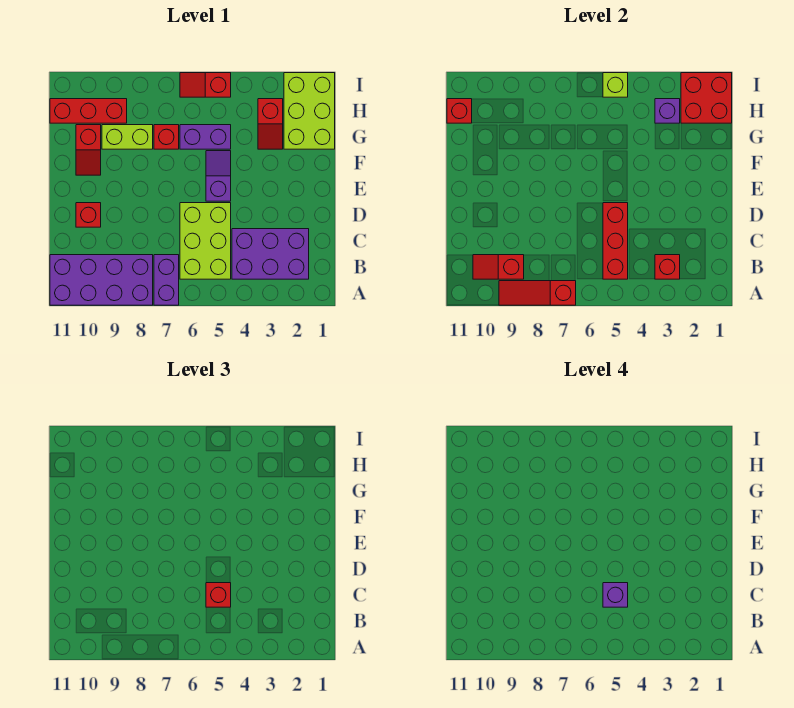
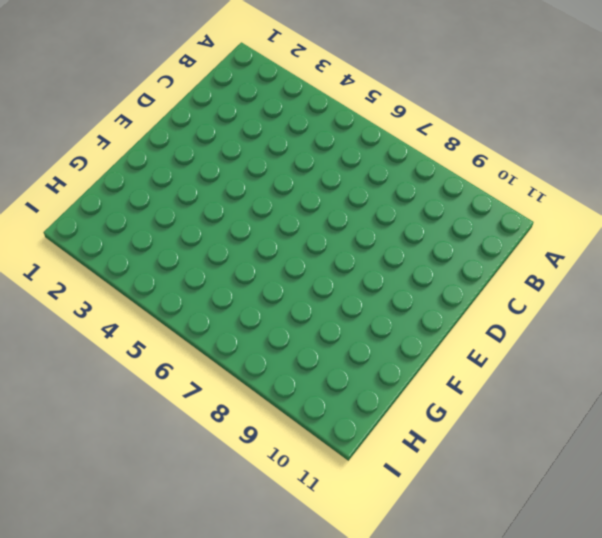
none -> purple 1x2 brick [154,255,179,305]
none -> purple 2x4 brick [50,255,153,305]
none -> purple 2x3 brick [232,229,309,279]

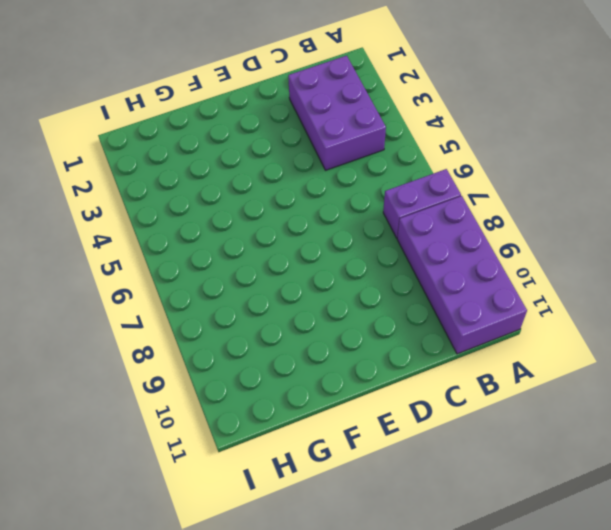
none -> lime 2x3 brick [180,203,231,279]
none -> red 1x1 brick [76,203,101,227]
none -> purple 1x2 slope [206,151,231,201]

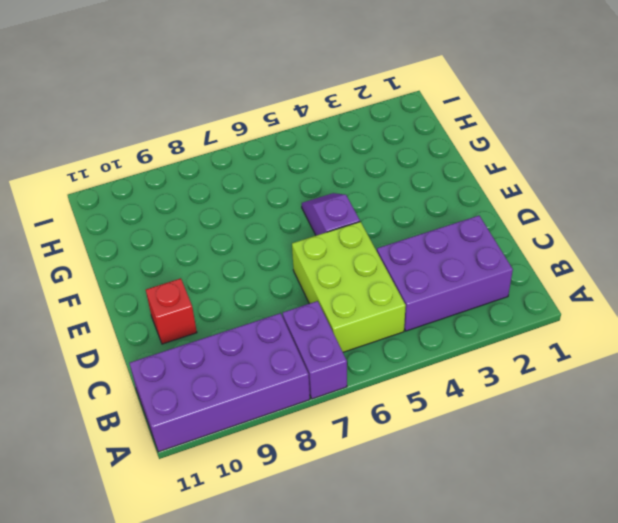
none -> red 1x2 slope [76,125,101,175]
none -> lime 2x3 brick [284,73,335,149]
none -> red 1x2 slope [258,99,283,149]

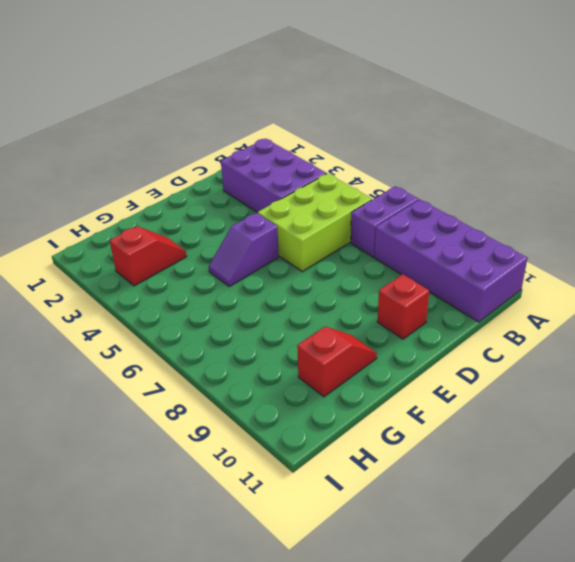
none -> lime 2x3 brick [284,73,335,149]
none -> purple 1x2 brick [180,125,231,149]
none -> red 1x1 brick [154,125,179,149]

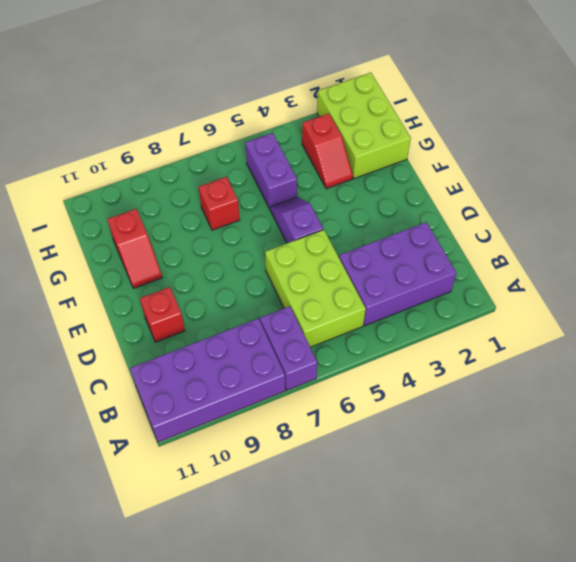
purple 1x2 brick [245,133,297,209] -> purple 1x2 brick turned to [180,125,231,149]
none -> lime 1x2 brick [102,125,153,149]
none -> red 1x3 brick [50,99,127,123]
none -> red 1x2 slope [180,73,231,97]

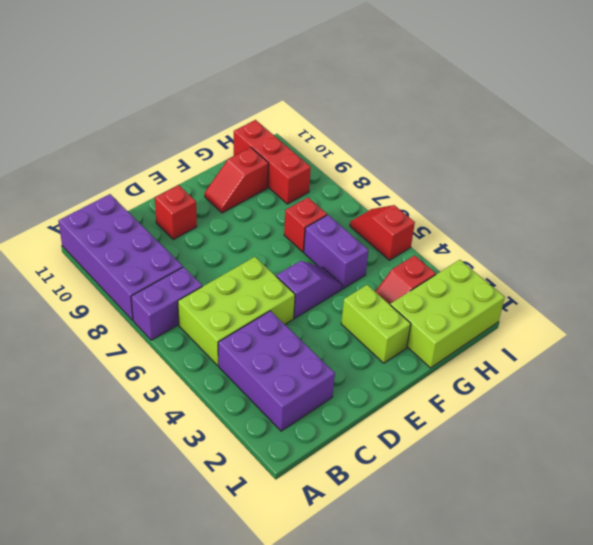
lime 1x2 brick [341,285,411,363] -> lime 1x2 brick moved to [102,125,153,149]
none -> red 1x3 slope [499,281,576,305]
none -> red 1x1 brick [655,255,680,279]
none -> red 1x3 brick [603,203,628,279]

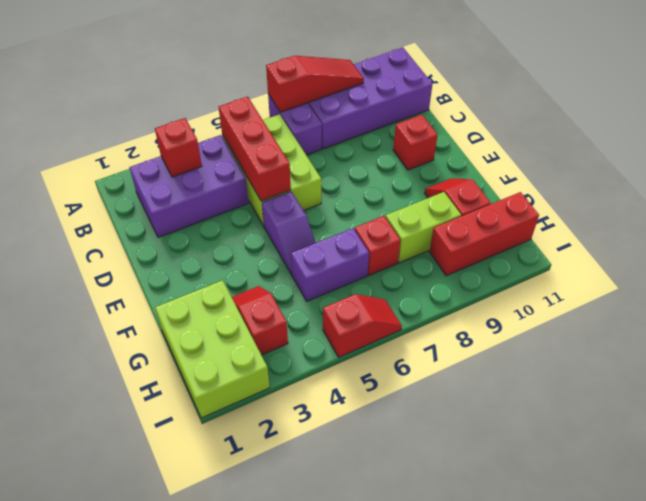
none -> red 1x2 slope [473,255,524,279]
none -> red 2x2 brick [681,73,732,123]
none -> purple 1x1 brick [655,99,680,123]

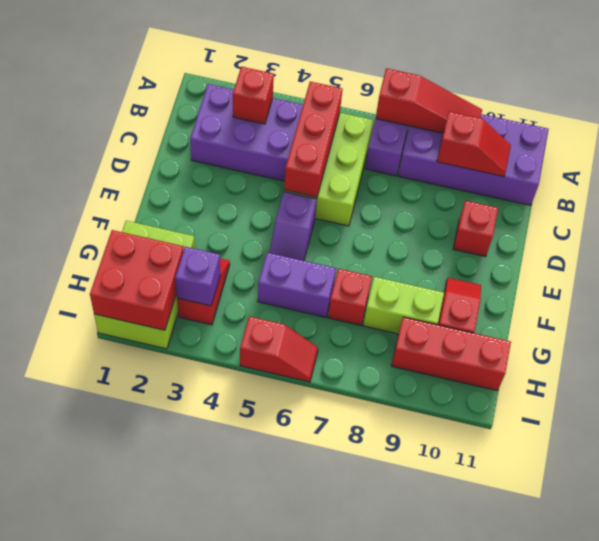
none -> red 1x1 brick [447,99,472,123]
none -> lime 1x1 brick [603,73,628,97]
none -> red 1x1 brick [206,583,231,607]

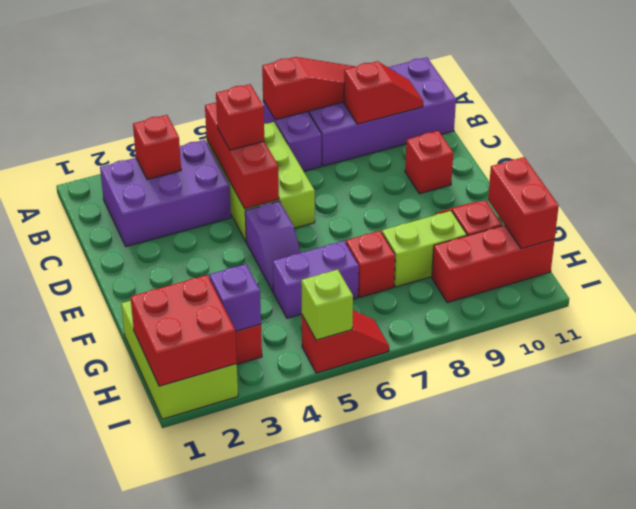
red 1x2 brick [488,157,559,249] -> red 1x1 brick [447,99,472,123]
none -> purple 1x1 brick [603,583,628,607]

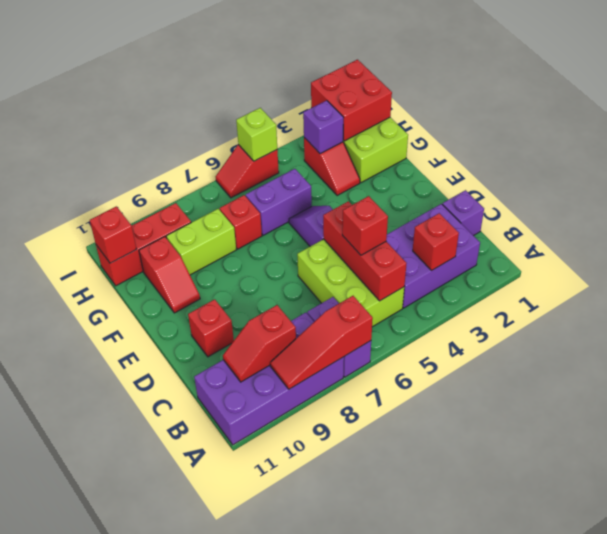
purple 1x1 brick [442,190,484,236] -> purple 1x1 brick moved to [603,583,628,607]

